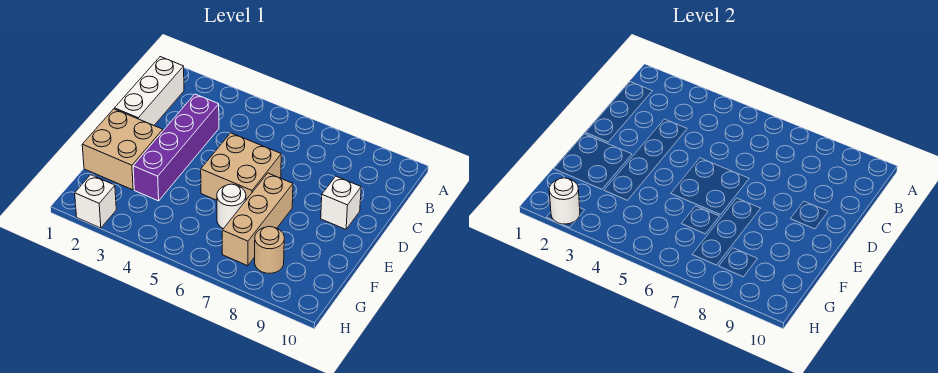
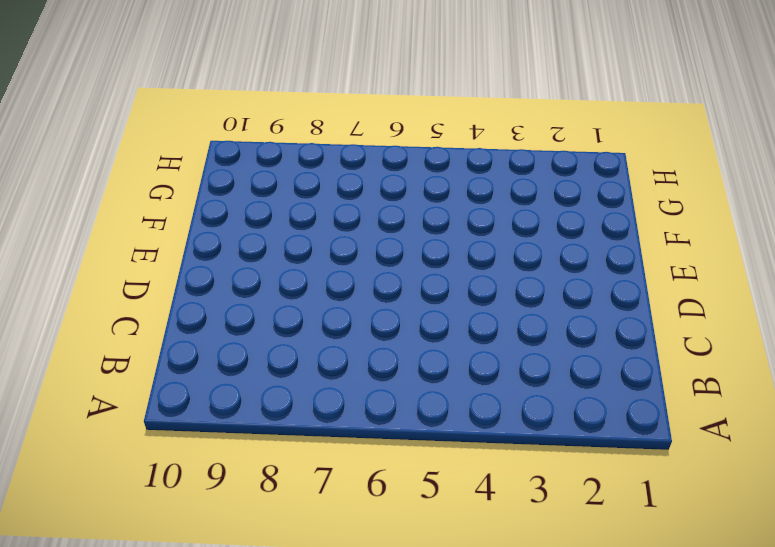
none -> white 1x3 brick [115,57,184,125]
none -> purple 1x4 brick [133,94,219,201]

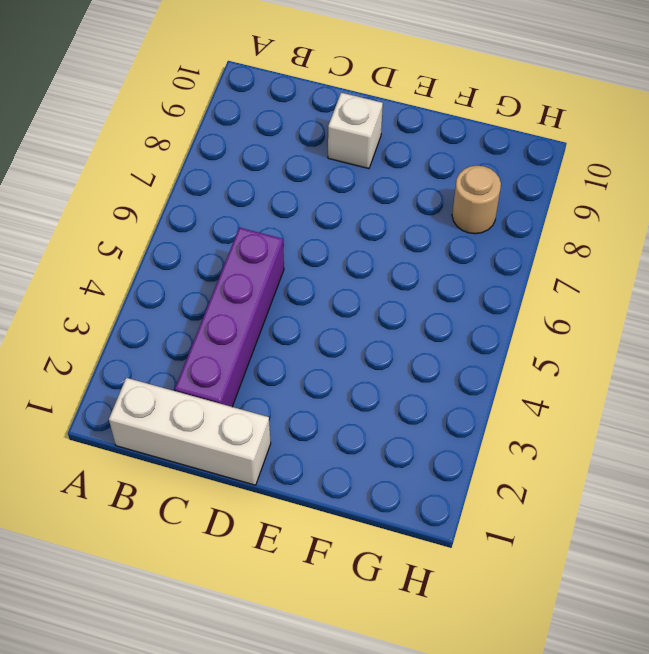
purple 1x4 brick [175,228,284,407] -> purple 1x4 brick turned to [133,94,219,201]
none -> tan 2x2 brick [201,133,281,200]
none -> tan 2x2 brick [82,109,163,190]

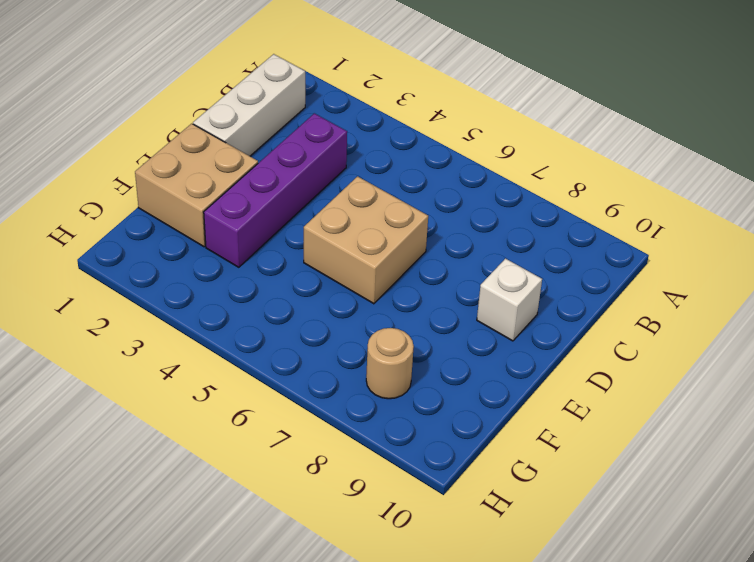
none -> tan 1x3 brick [222,173,293,266]
none -> white 1x1 round brick [217,184,246,229]

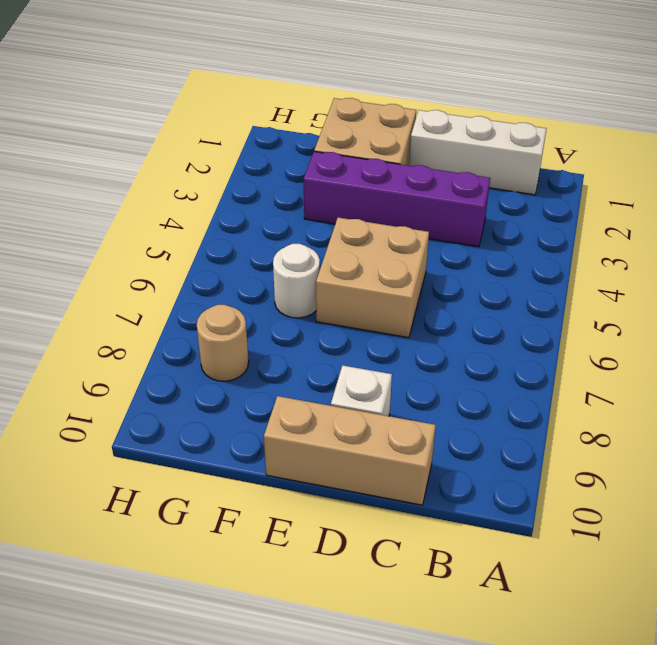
tan 1x3 brick [264,396,436,505] -> tan 1x3 brick moved to [222,173,293,266]
none -> white 1x1 brick [75,175,116,228]
none -> white 1x1 round brick [549,178,580,224]

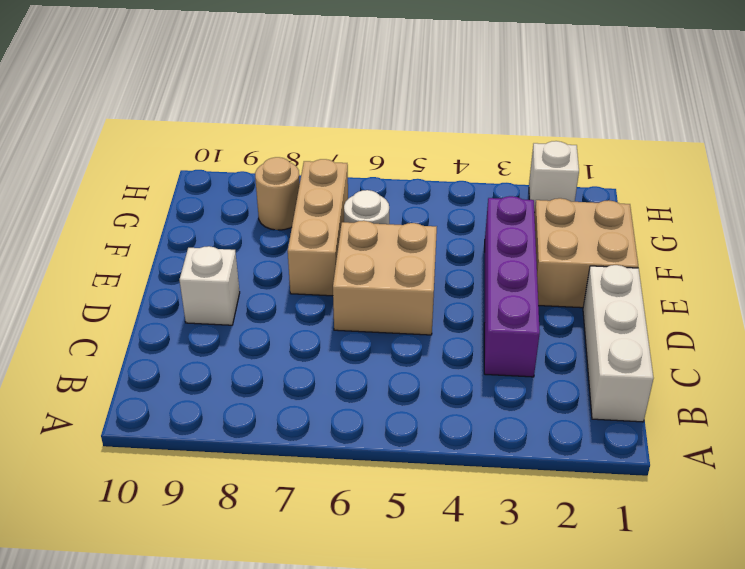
none -> white 1x1 round brick [549,178,580,224]

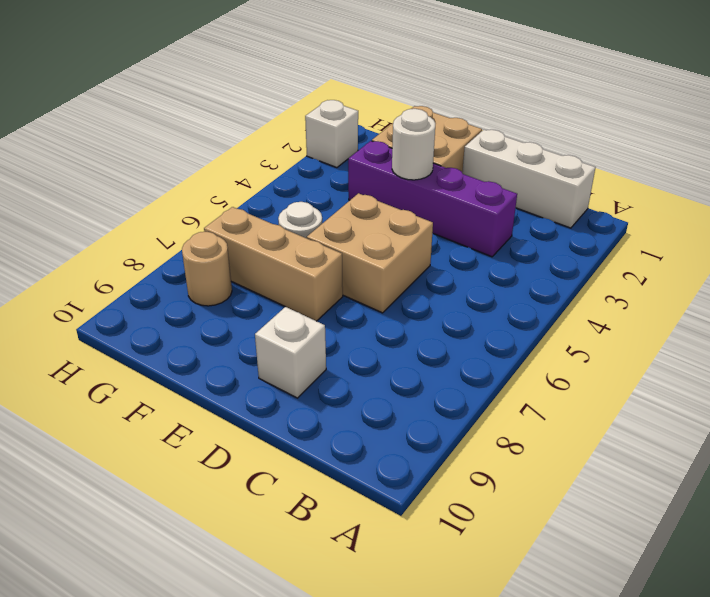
white 1x1 round brick [392,109,436,180] -> white 1x1 round brick moved to [549,178,580,224]

